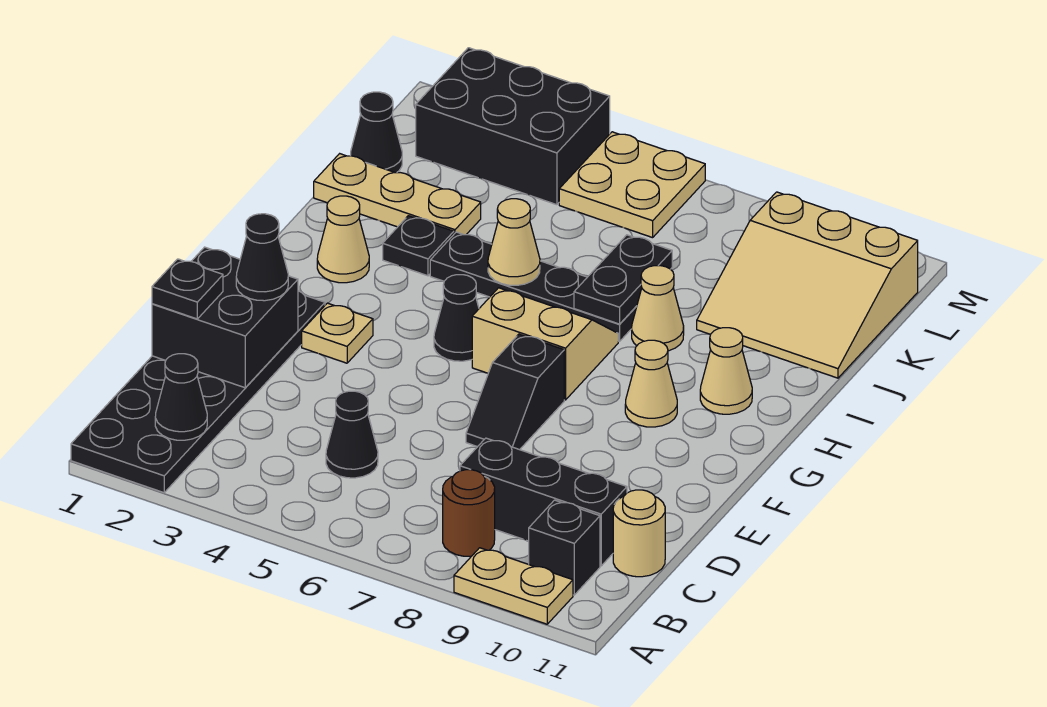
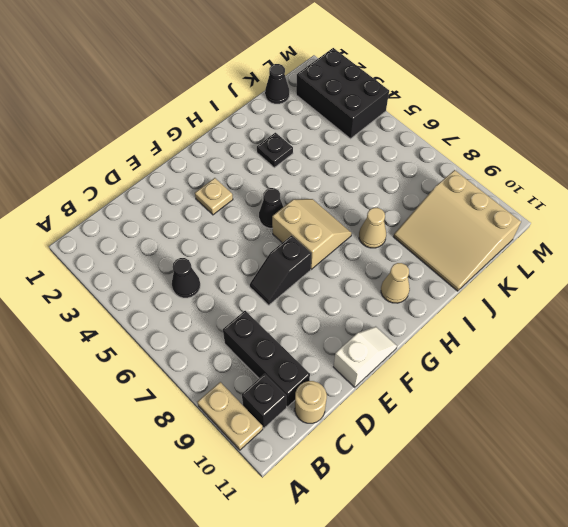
white 1x2 slope [333,326,397,387] -> none
none -> black 2x6 plate [71,291,325,493]
none -> brown 1x1 round brick [443,470,495,556]
none -> tan 1x1 cone [625,340,677,427]

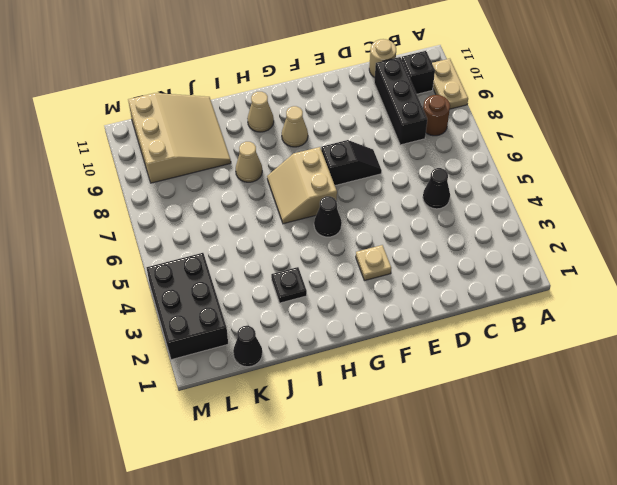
none -> black 2x6 plate [71,291,325,493]
none -> tan 1x1 cone [317,196,369,283]
none -> black 1x4 plate [430,232,637,342]

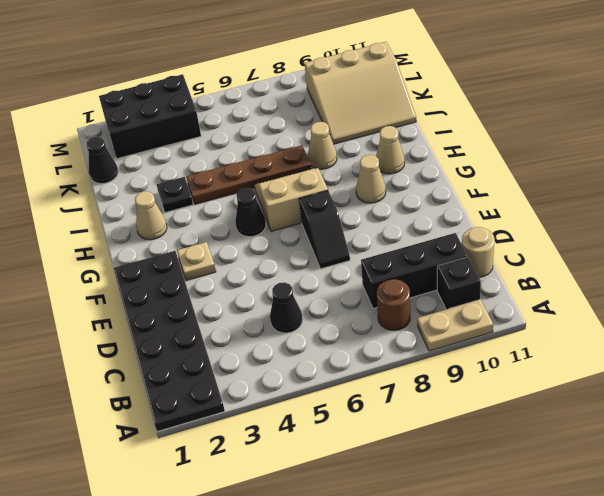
brown 1x4 plate [186,145,311,204] -> black 1x4 plate [430,232,637,342]
none -> tan 1x3 plate [314,154,481,235]
none -> tan 2x2 plate [559,132,705,238]
none -> black 1x1 cone [155,354,207,440]

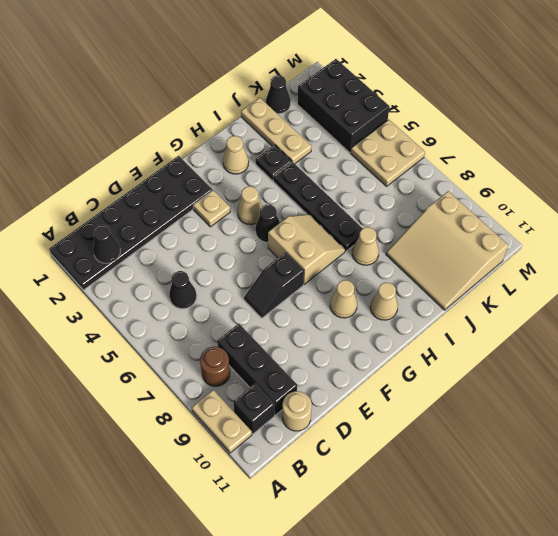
tan 1x1 cone [237,186,262,225] -> tan 1x1 cone moved to [488,199,540,285]
none -> black 2x2 brick [152,247,298,388]
none -> black 1x2 plate [574,235,672,324]
none -> black 1x1 plate [152,259,223,319]

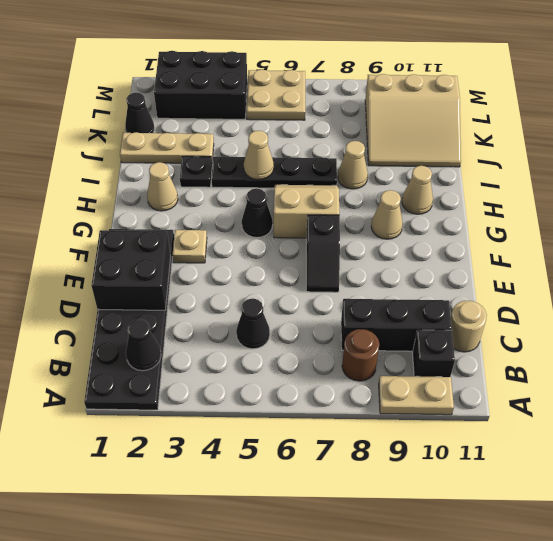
none -> black 1x2 plate [574,235,672,324]
none -> black 1x1 plate [152,259,223,319]
none -> black 1x1 cone [236,214,288,301]

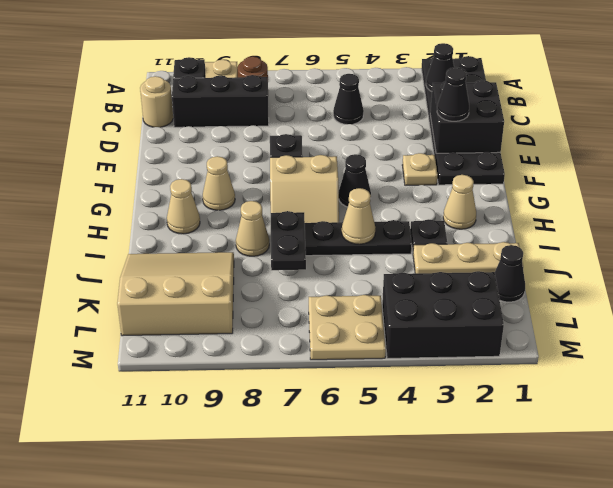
none -> black 1x1 plate [152,259,223,319]

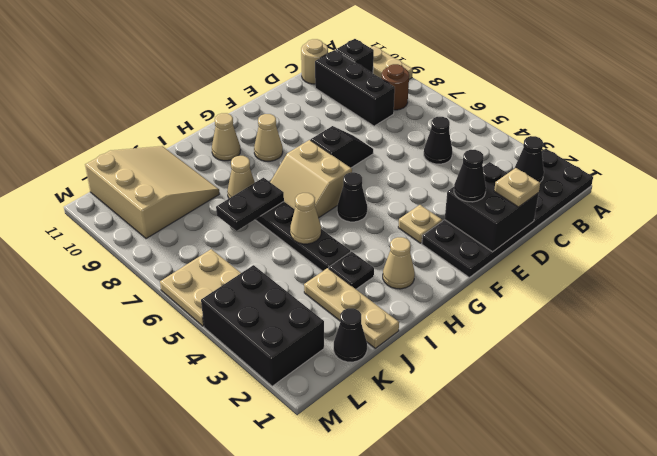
tan 1x1 plate [494,168,540,207] -> black 1x1 plate [152,259,223,319]

